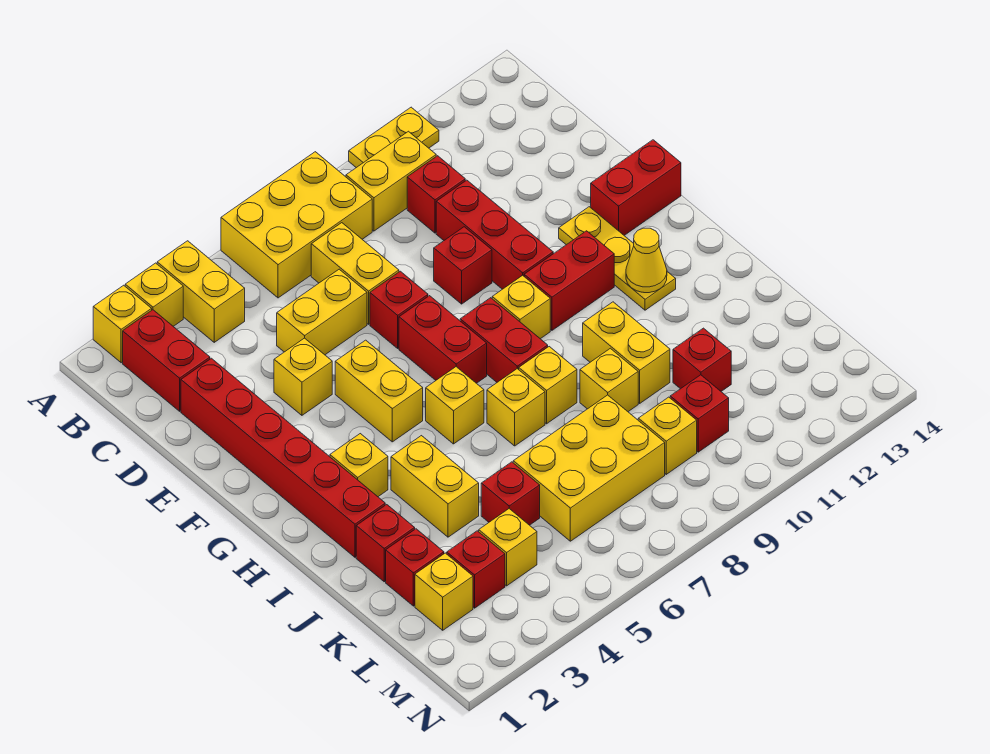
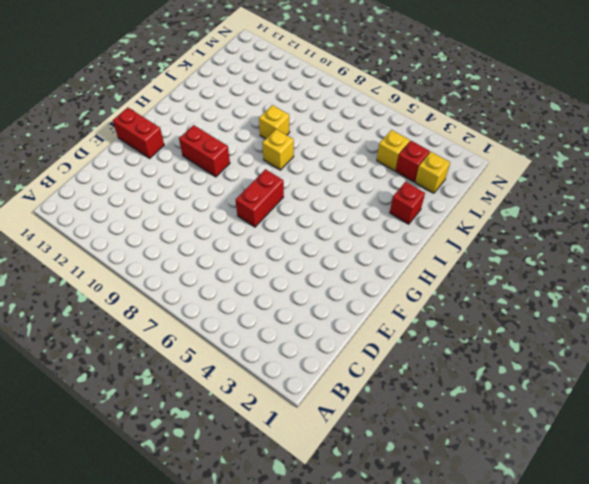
none -> yellow 1x1 brick [93,285,152,363]
none -> yellow 1x1 brick [125,263,183,326]
none -> yellow 1x2 brick [157,241,245,342]
none -> yellow 2x3 brick [221,152,372,298]

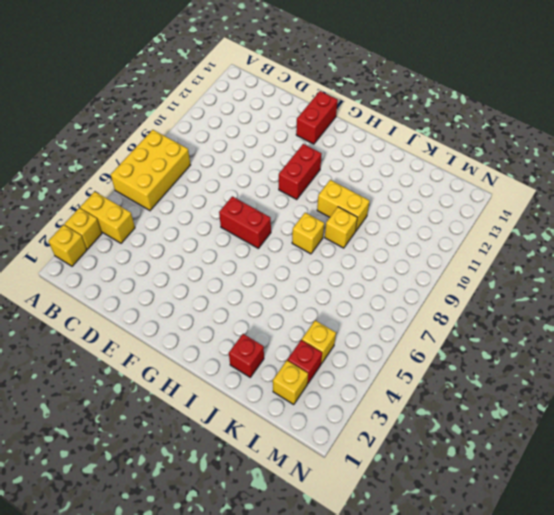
none -> yellow 1x2 plate [349,107,439,168]
none -> red 1x2 brick [123,310,210,411]
none -> yellow 1x2 brick [346,131,436,231]
none -> yellow 1x2 brick [311,223,399,324]

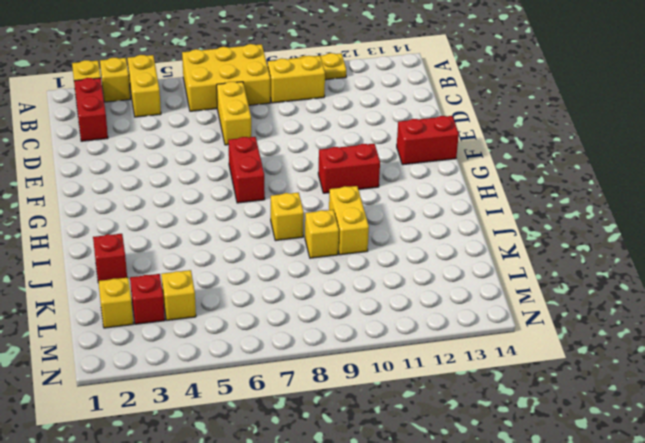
none -> red 1x1 brick [407,156,465,233]
none -> red 1x6 brick [181,358,385,557]
none -> yellow 1x2 brick [277,269,367,355]
none -> red 1x3 brick [436,180,553,289]

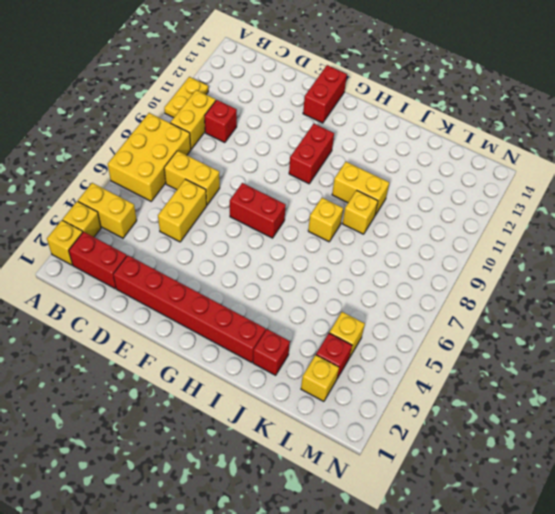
none -> red 1x3 brick [436,180,553,289]
none -> yellow 1x1 brick [274,338,332,415]
none -> red 1x1 brick [370,271,428,348]
none -> red 1x1 brick [434,227,492,304]

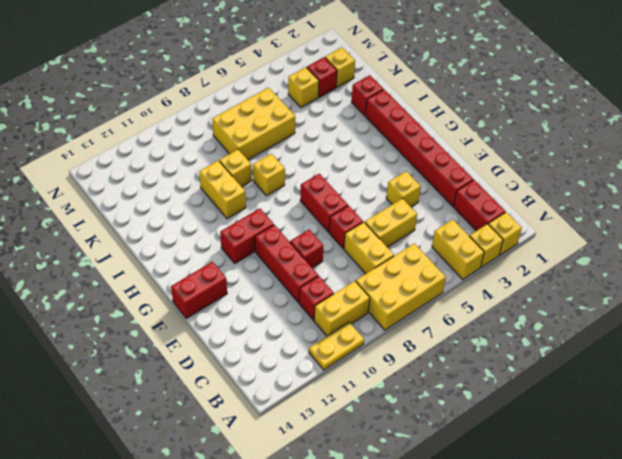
none -> yellow 1x2 brick [335,340,423,442]
none -> yellow 1x3 plate [559,207,676,310]
none -> red 1x2 brick [460,298,548,382]
none -> yellow 1x1 brick [492,275,550,339]

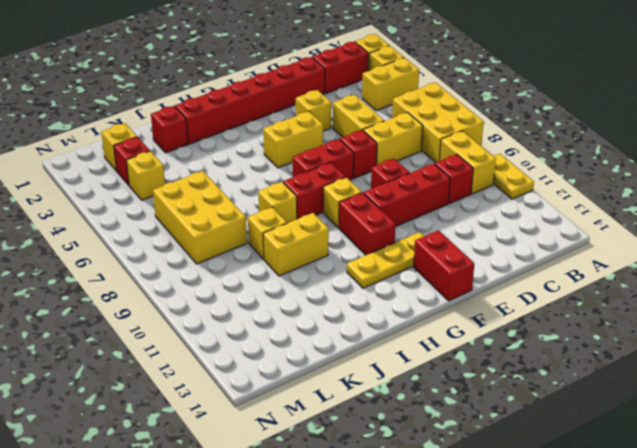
none -> yellow 1x1 brick [330,434,388,497]
none -> yellow 1x1 brick [426,367,484,444]
none -> yellow 1x2 brick [391,436,479,537]
none -> yellow 1x1 brick [487,369,545,446]

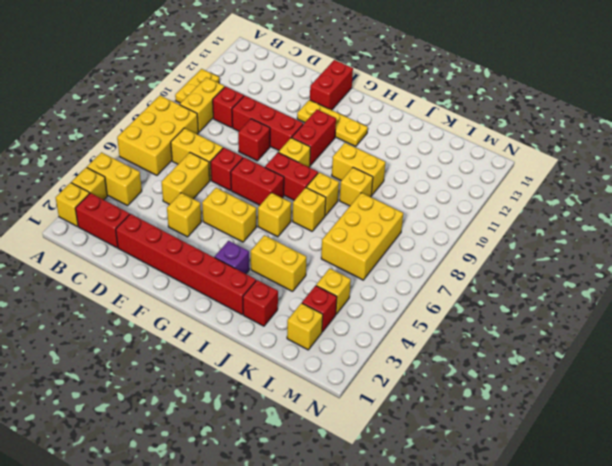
purple 1x1 brick [215,241,249,274] -> yellow 1x1 brick [330,434,388,497]
none -> red 1x1 brick [386,529,444,606]
none -> red 1x1 brick [481,462,540,525]
none -> red 1x1 brick [673,328,731,391]
none -> yellow 1x1 brick [638,397,697,474]

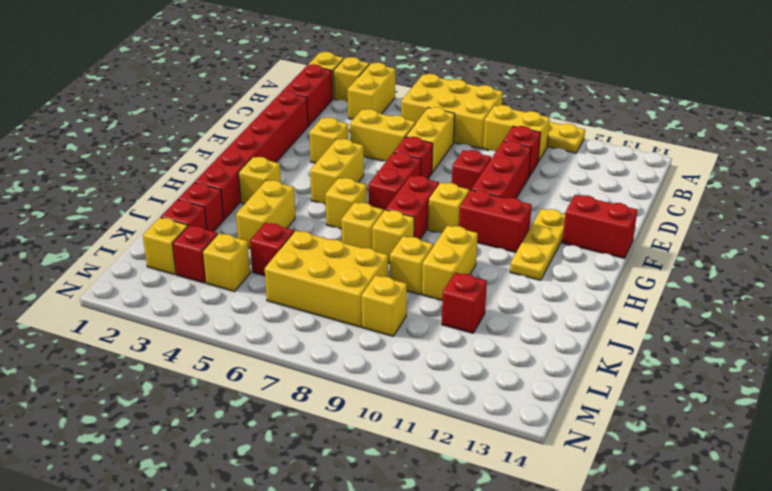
none -> red 1x1 brick [670,375,729,452]
none -> yellow 1x1 cone [626,228,667,293]

